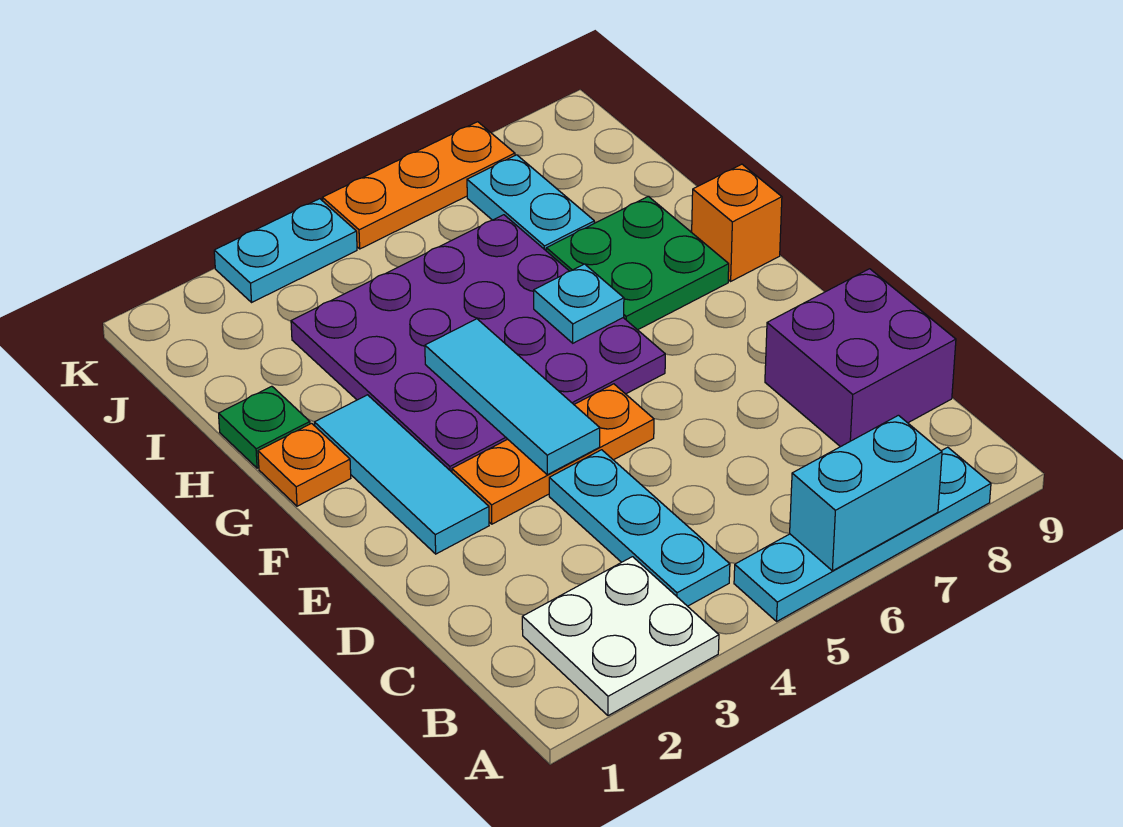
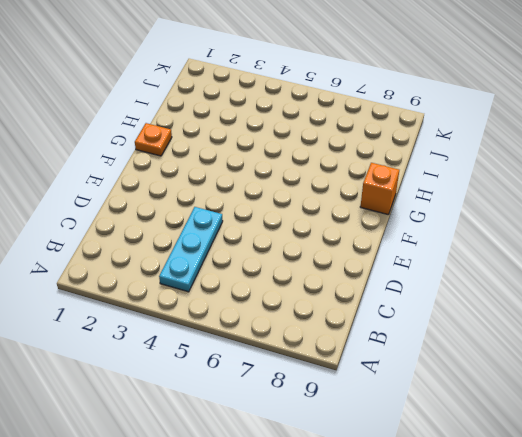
none -> white 2x2 plate [522,557,719,716]
none -> cyan 1x4 plate [734,447,991,621]
none -> purple 2x2 brick [765,269,956,447]

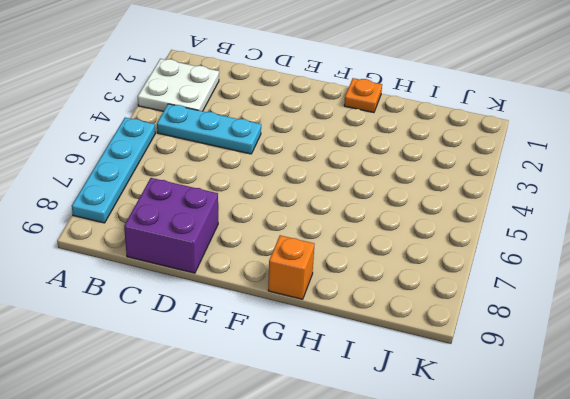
none -> cyan 1x3 tile [314,395,489,554]
none -> orange 1x3 plate [452,384,654,524]
none -> purple 4x4 plate [291,215,665,472]

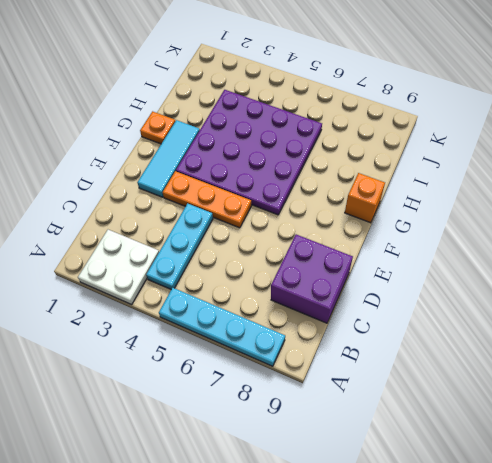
none -> green 2x2 plate [546,196,729,330]
none -> green 1x1 plate [219,386,310,468]
none -> cyan 1x2 plate [467,155,594,250]

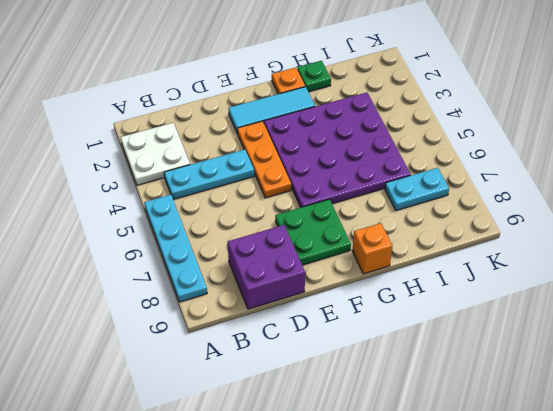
green 2x2 plate [275,199,351,265] -> green 2x2 plate moved to [546,196,729,330]
none -> cyan 1x2 plate [214,199,357,302]
none -> orange 1x3 plate [322,122,515,249]
none -> cyan 1x2 brick [790,415,942,571]

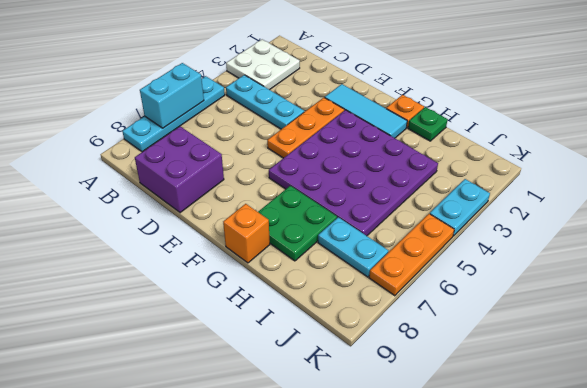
none -> cyan 1x3 tile [425,319,600,475]
none -> cyan 1x1 plate [534,264,624,343]

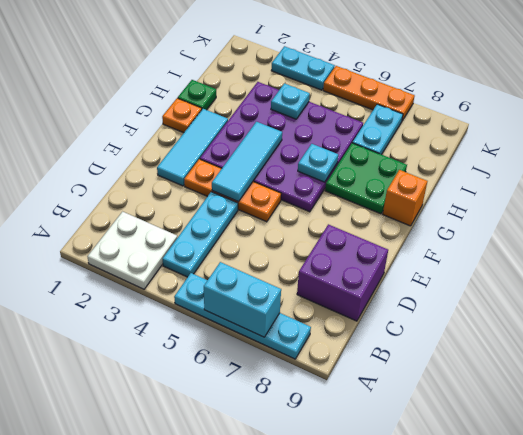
cyan 1x1 plate [271,83,310,119] -> none

